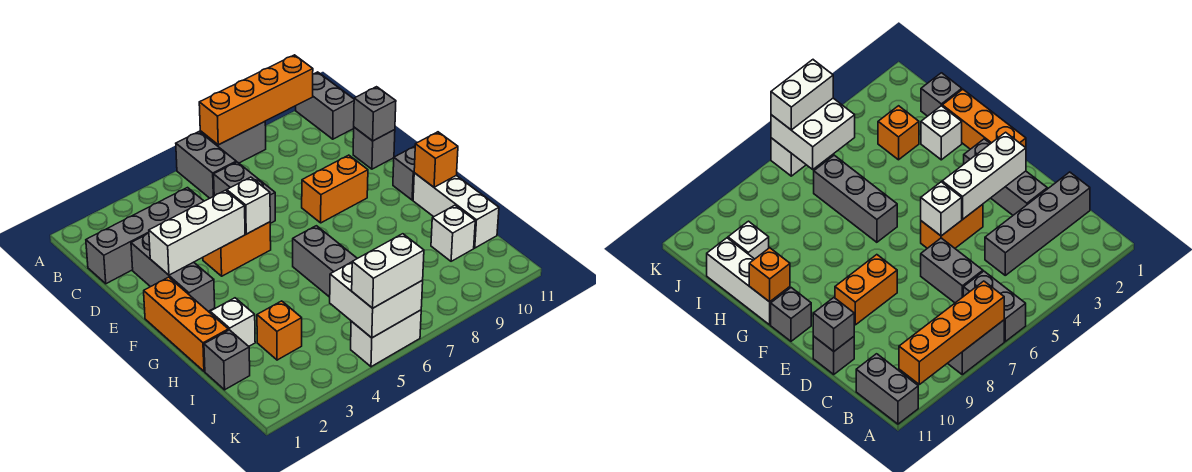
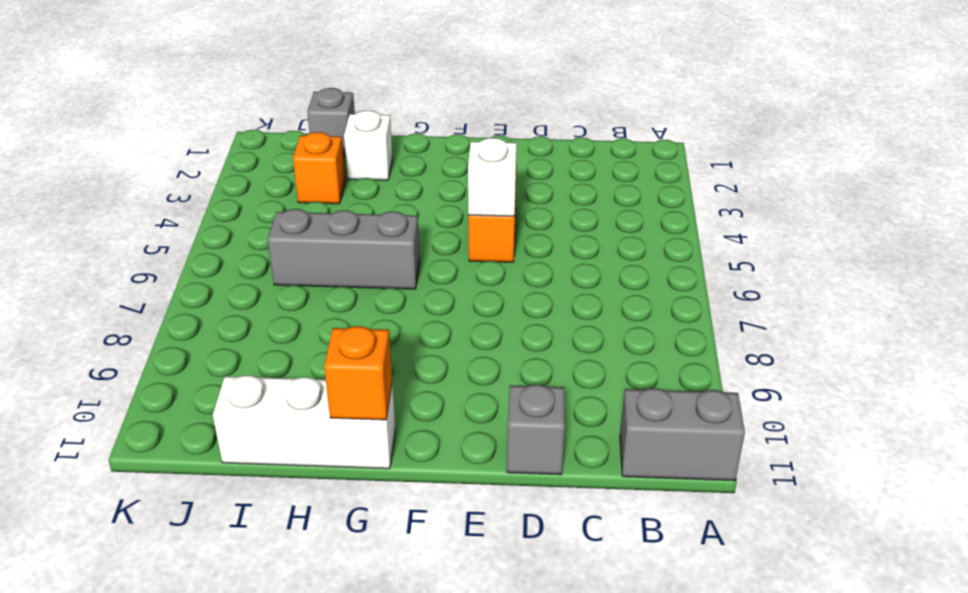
none -> grey 1x2 brick [176,132,236,198]
none -> grey 1x2 brick [200,122,266,163]
none -> grey 1x4 brick [86,188,204,284]

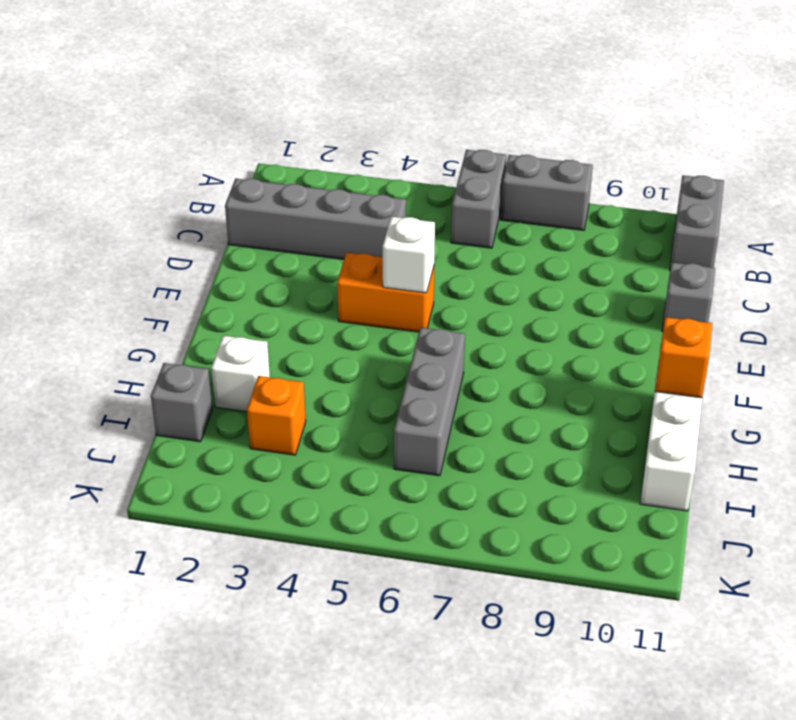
none -> grey 1x2 brick [214,162,275,223]
none -> grey 1x3 brick [131,233,215,311]
none -> orange 1x2 brick [302,155,368,223]

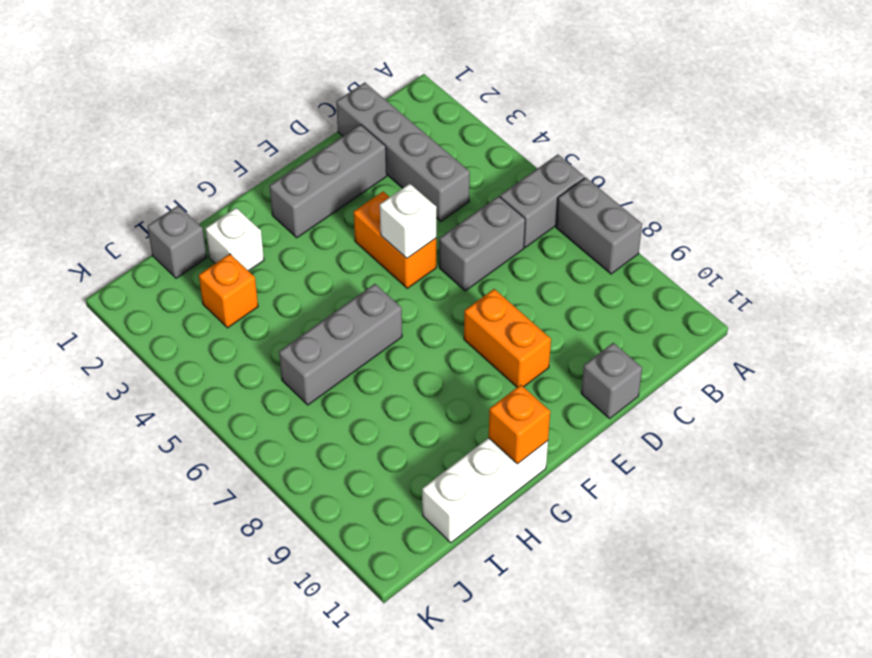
none -> grey 1x2 brick [296,72,354,139]
none -> orange 1x3 brick [144,277,228,371]
none -> grey 1x1 brick [393,146,415,200]

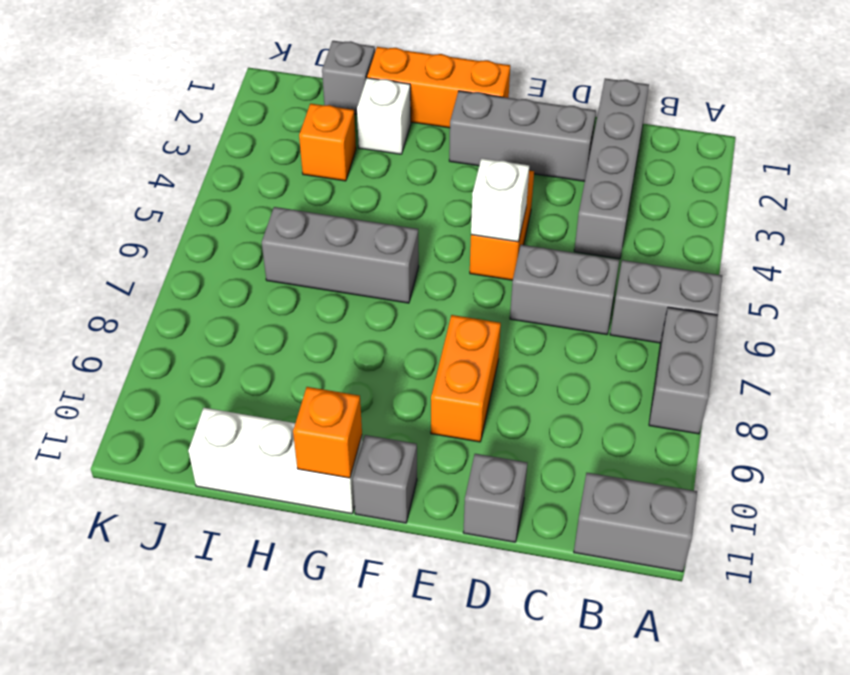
none -> white 1x1 brick [431,205,475,261]
none -> white 1x2 brick [351,310,421,367]
none -> orange 1x4 brick [199,55,313,145]

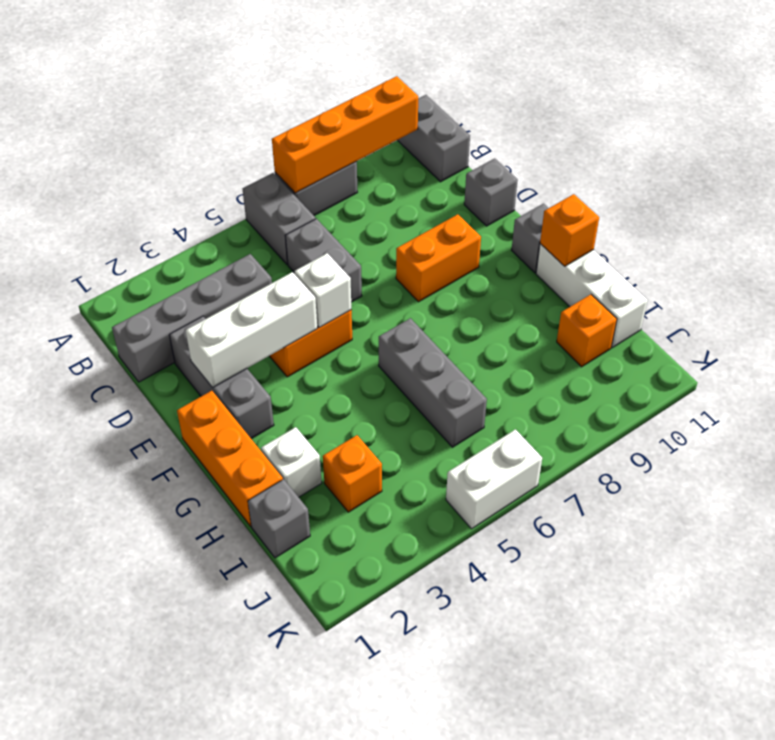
orange 1x1 brick [557,294,617,367] -> white 1x1 brick [431,205,475,261]
none -> grey 1x1 brick [354,87,396,141]
none -> white 2x2 brick [330,262,423,338]
none -> white 1x2 brick [352,234,424,308]

